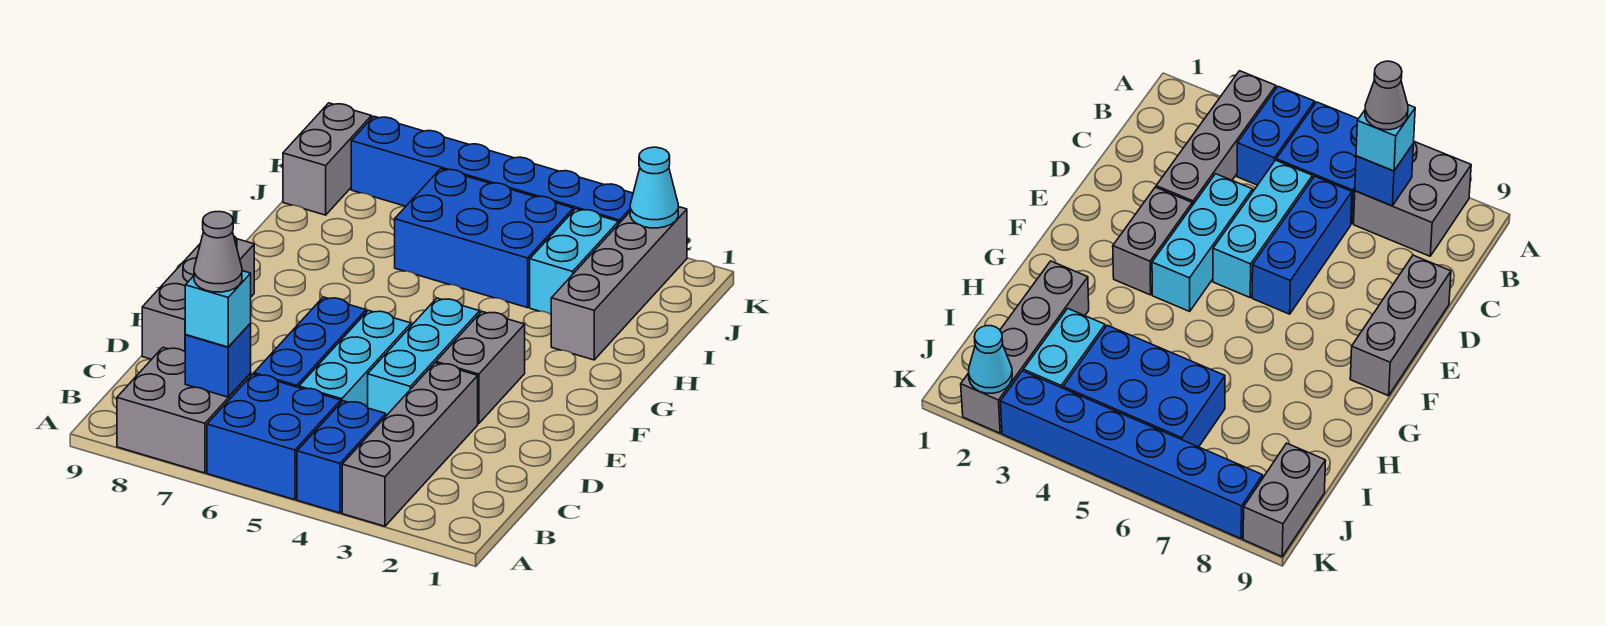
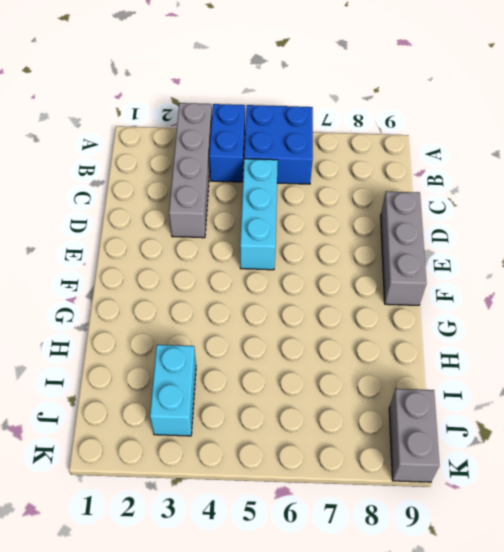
none -> grey 2x2 brick [117,348,251,473]
none -> blue 1x3 brick [254,297,366,388]
none -> cyan 1x3 brick [368,298,480,416]

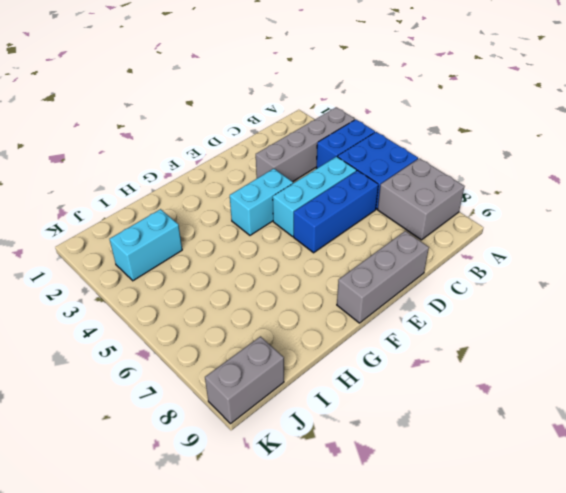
cyan 1x2 brick [230,169,293,235] -> cyan 1x3 brick [368,298,480,416]
none -> grey 1x2 brick [436,312,525,424]
none -> grey 1x4 brick [551,207,687,360]
none -> blue 2x3 brick [395,169,573,308]

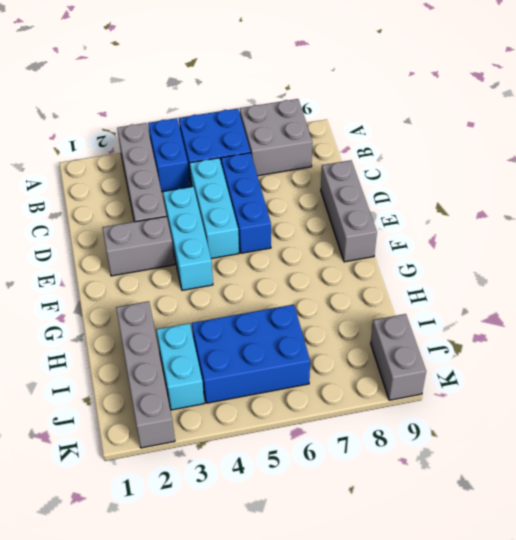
grey 1x2 brick [102,216,175,276] -> grey 1x2 brick turned to [436,312,525,424]
none -> blue 1x6 brick [351,116,633,224]
none -> blue 1x1 brick [185,324,251,397]
none -> cyan 1x1 cone [630,147,678,228]

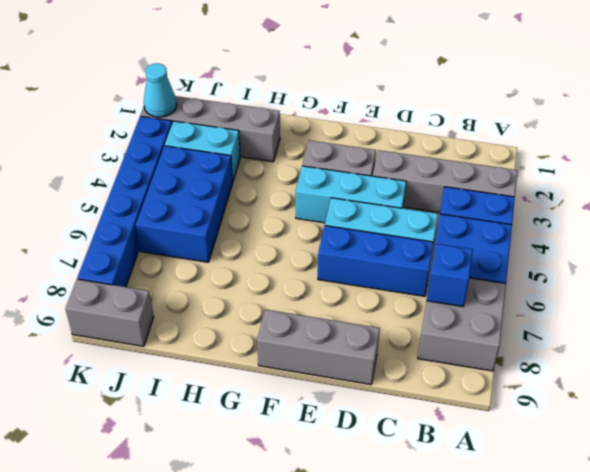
none -> cyan 1x1 brick [185,271,251,347]
none -> grey 1x1 cone [194,212,242,292]

